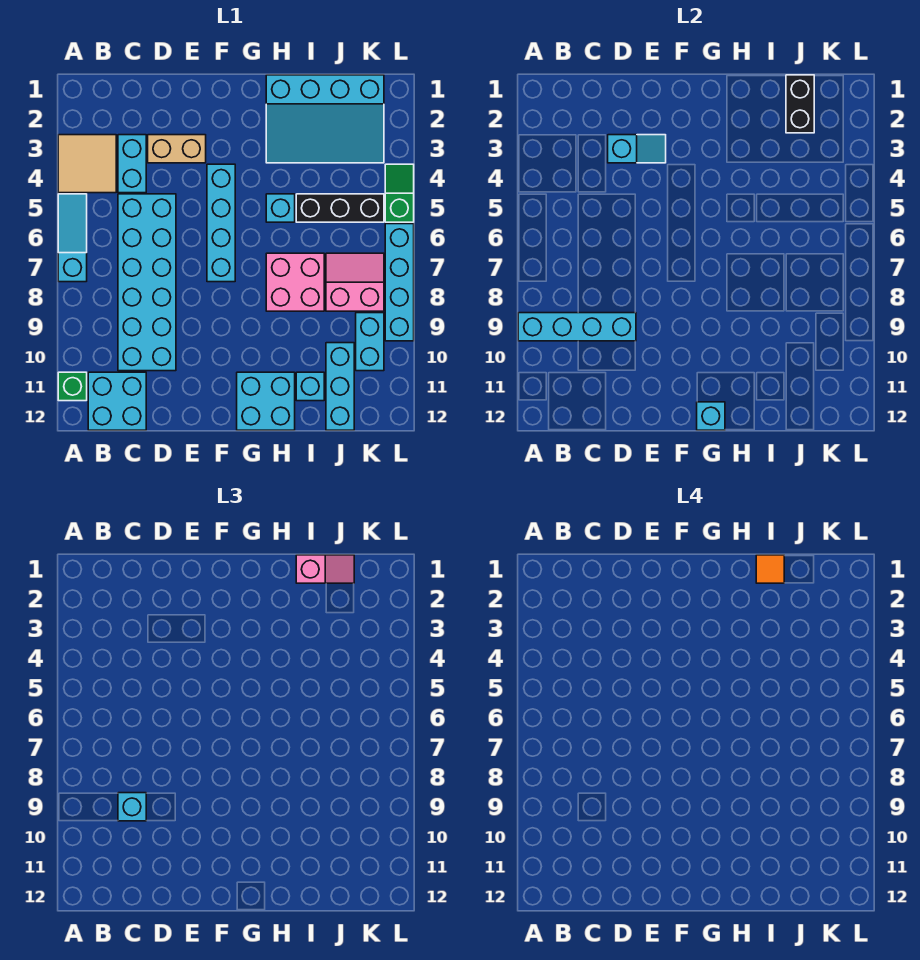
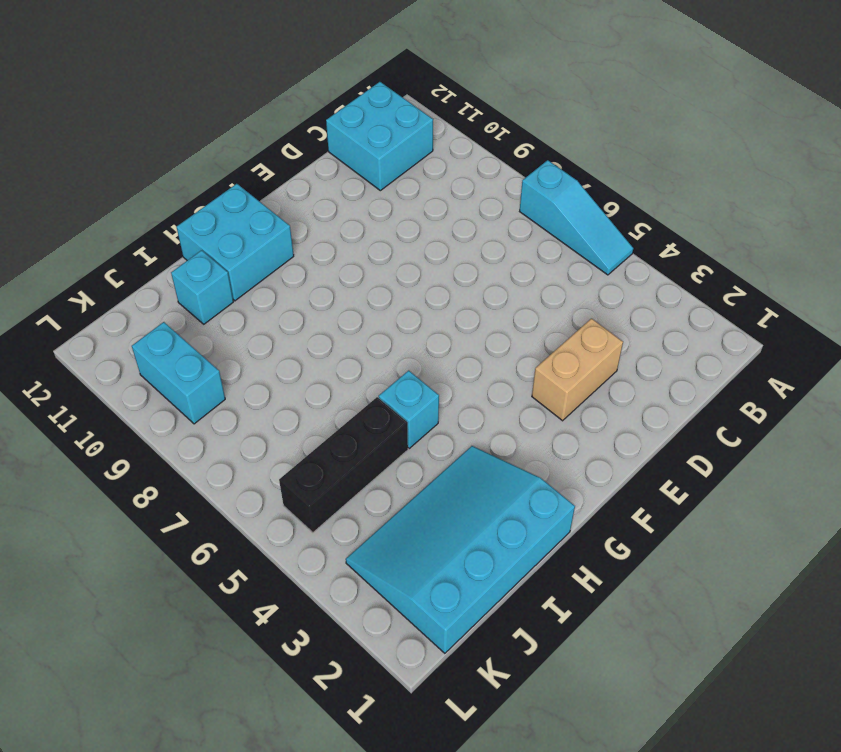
none -> tan 2x2 tile [58,135,116,193]
none -> green 1x1 brick [58,372,87,401]
none -> cyan 1x2 brick [118,135,146,193]

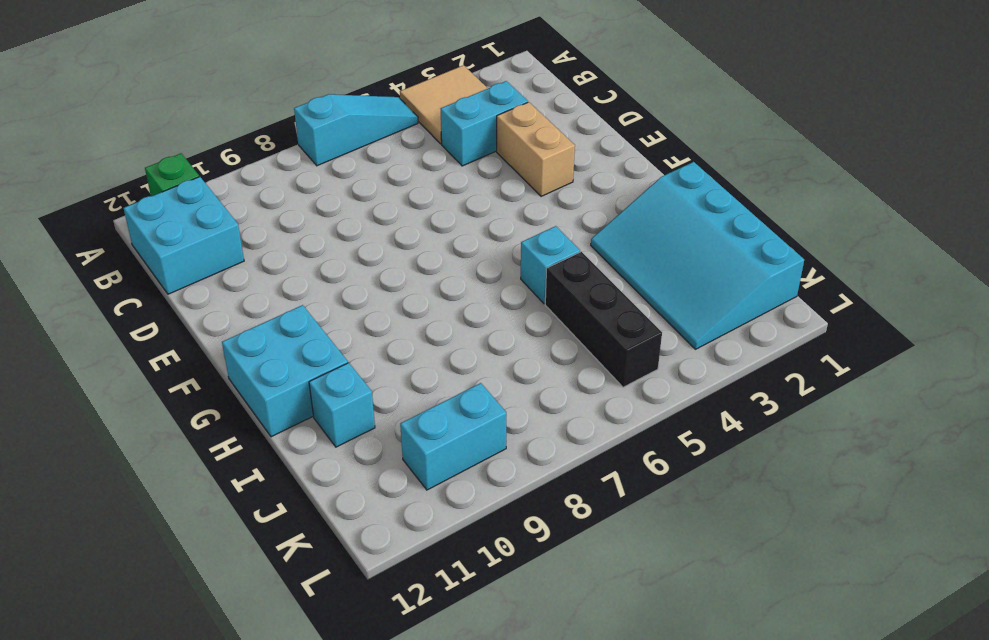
none -> cyan 2x6 brick [118,194,176,371]
none -> cyan 1x4 brick [207,164,235,282]
none -> pink 2x2 brick [266,253,324,311]

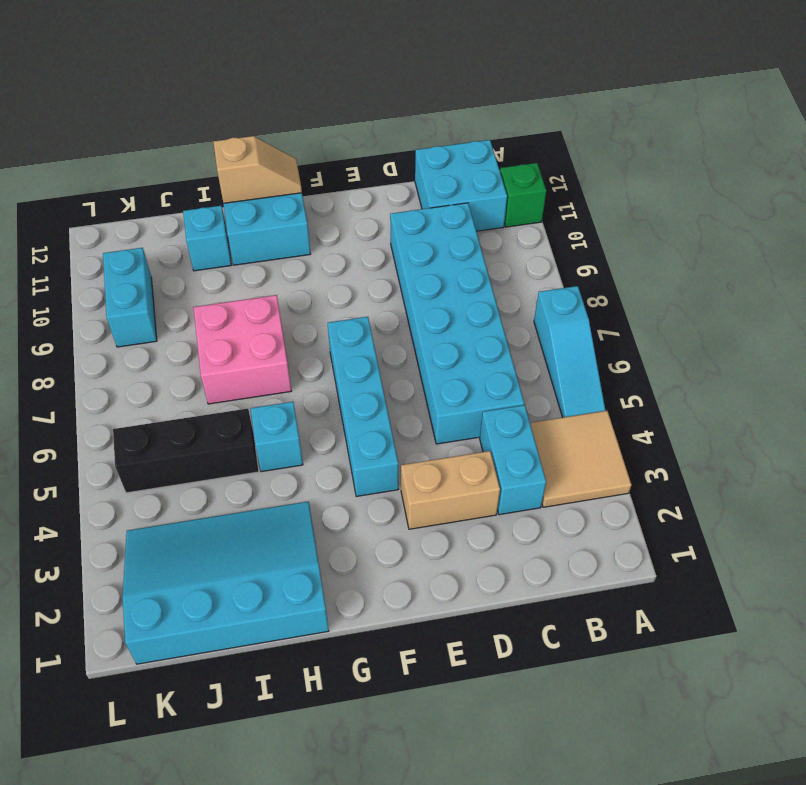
tan 1x2 slope [214,136,302,203] -> cyan 1x1 brick [697,402,725,430]
none -> pink 2x2 slope [326,253,384,311]
none -> cyan 1x3 brick [326,343,354,430]
none -> green 1x2 slope [385,164,414,222]

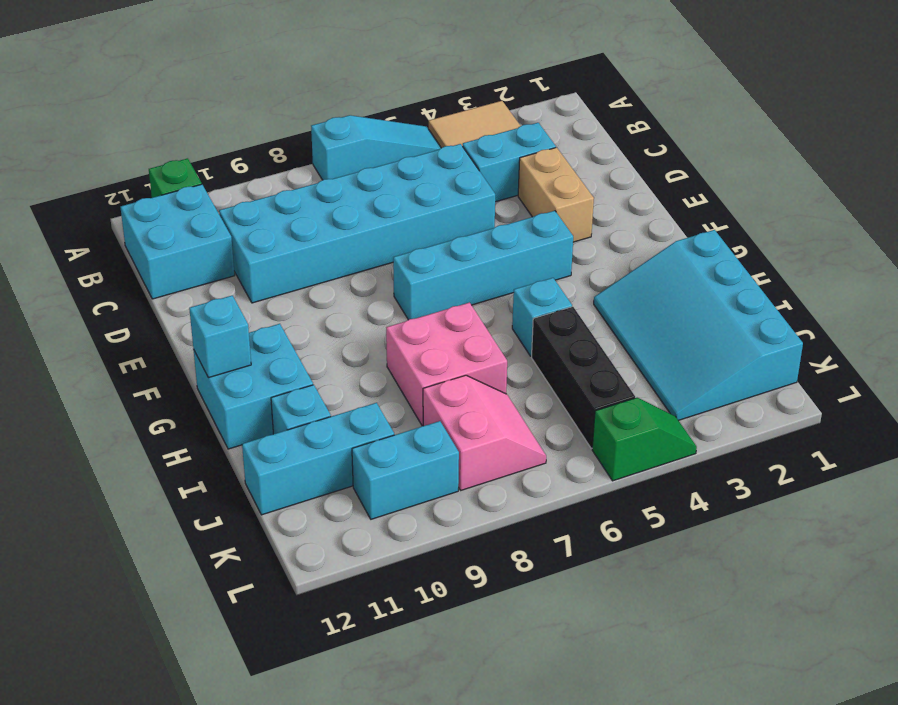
none -> cyan 1x4 brick [385,224,414,341]
none -> cyan 1x4 brick [518,313,636,341]
none -> cyan 1x2 slope [608,135,666,163]

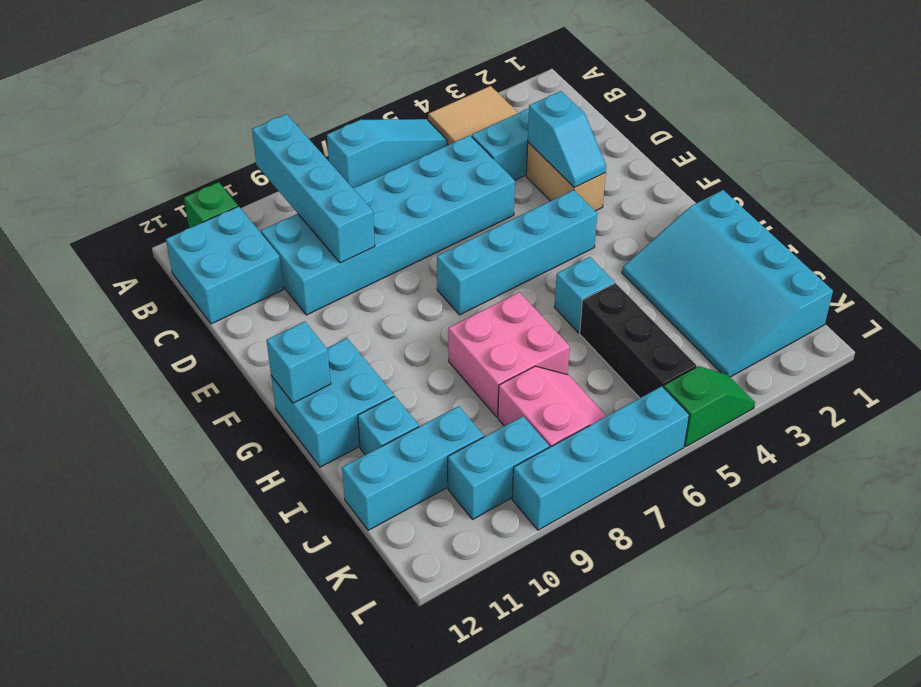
none -> black 1x2 brick [786,75,814,133]
none -> cyan 1x1 brick [118,793,146,821]
none -> pink 1x2 slope [296,555,354,583]

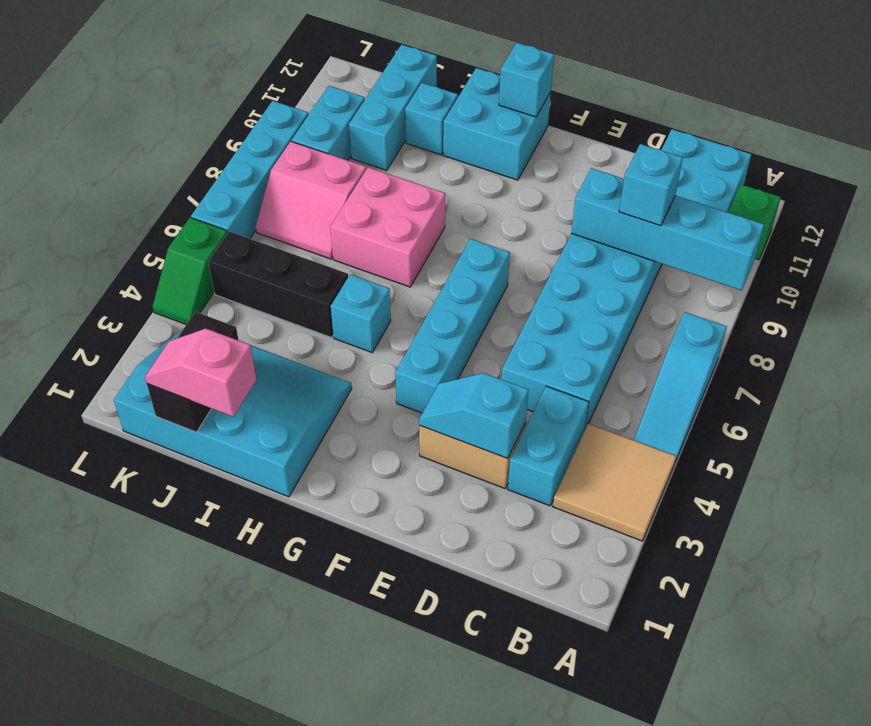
none -> orange 1x1 tile [756,555,784,583]

